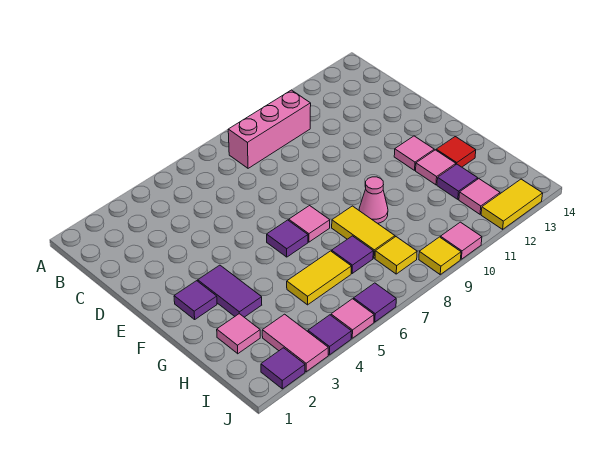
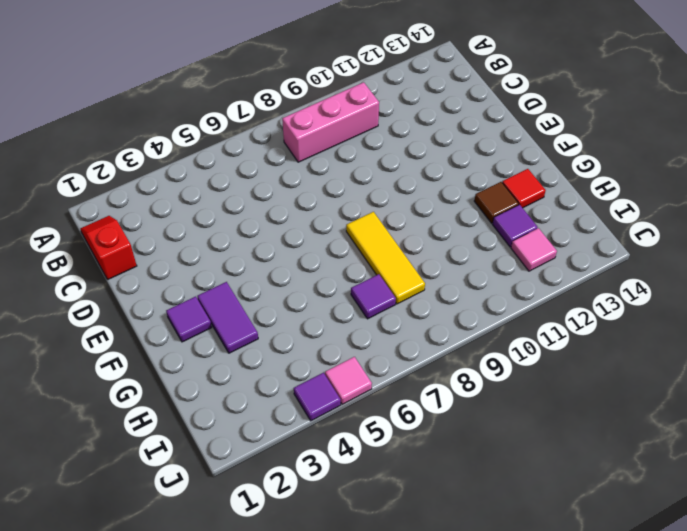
red 1x2 slope [81,216,137,279] -> none
yellow 1x3 tile [346,212,425,304] -> yellow 1x2 tile [332,206,395,258]
brown 1x1 tile [474,182,519,223] -> pink 1x1 tile [416,150,456,185]
none -> purple 1x1 tile [267,220,308,257]
none -> pink 1x1 tile [289,206,330,242]
none -> pink 1x1 tile [394,136,434,170]

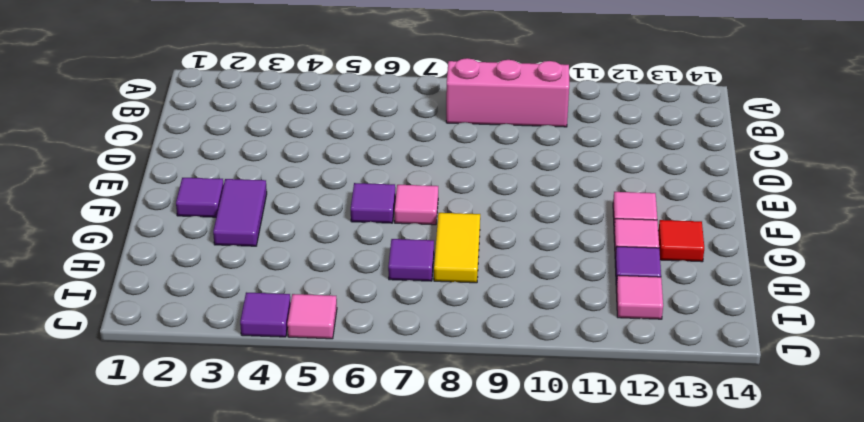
none -> pink 1x1 cone [359,177,388,223]
none -> pink 1x1 tile [217,314,260,354]
none -> yellow 1x2 tile [287,251,351,305]

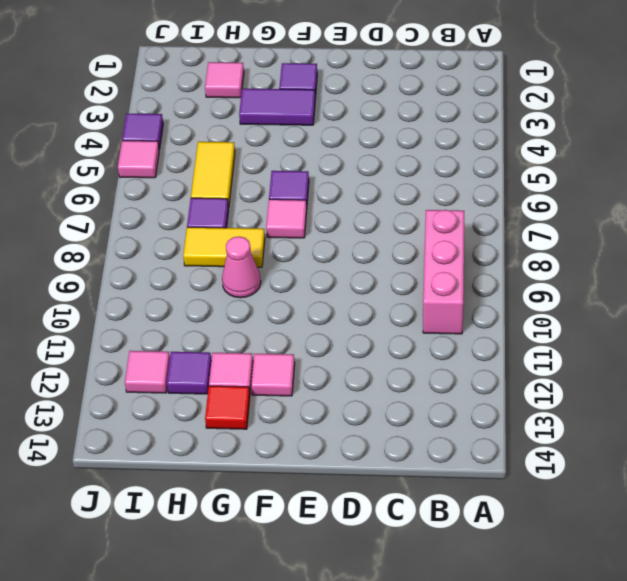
none -> pink 1x2 tile [262,314,328,372]
none -> yellow 1x1 tile [375,237,417,274]
none -> purple 1x1 tile [261,348,305,389]

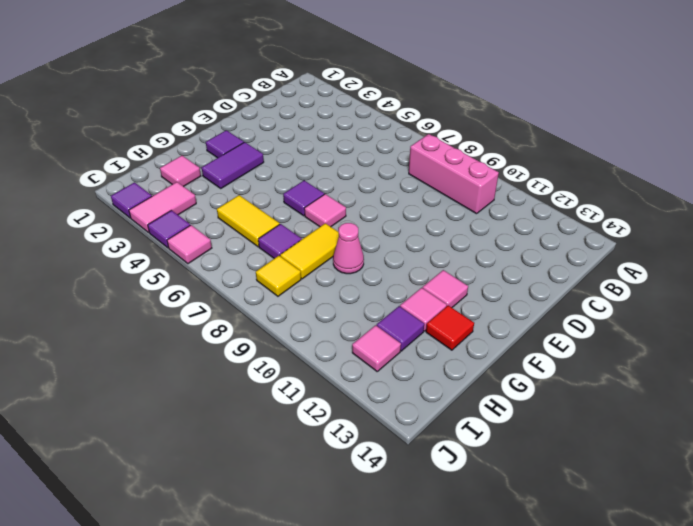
none -> purple 1x1 tile [354,283,396,322]
none -> yellow 1x1 tile [419,237,461,274]
none -> pink 1x1 tile [440,222,482,259]

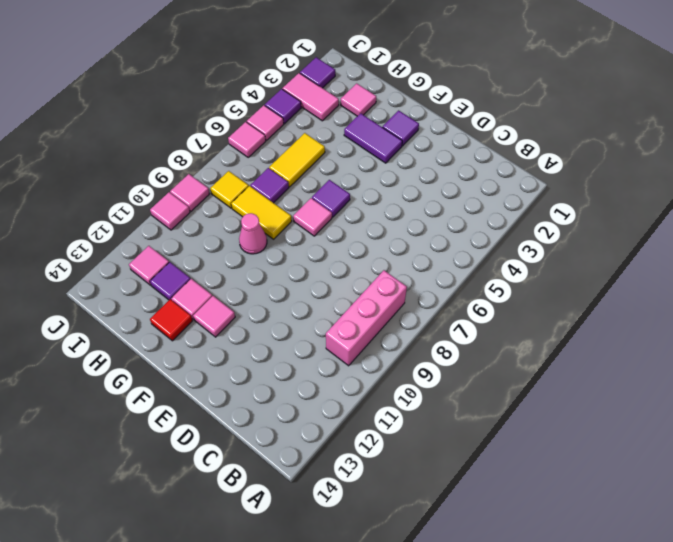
pink 1x1 tile [228,122,266,157] -> purple 1x1 tile [354,283,396,322]
pink 1x1 tile [170,174,209,211] -> yellow 1x1 tile [419,237,461,274]
none -> yellow 1x2 tile [481,179,543,229]

